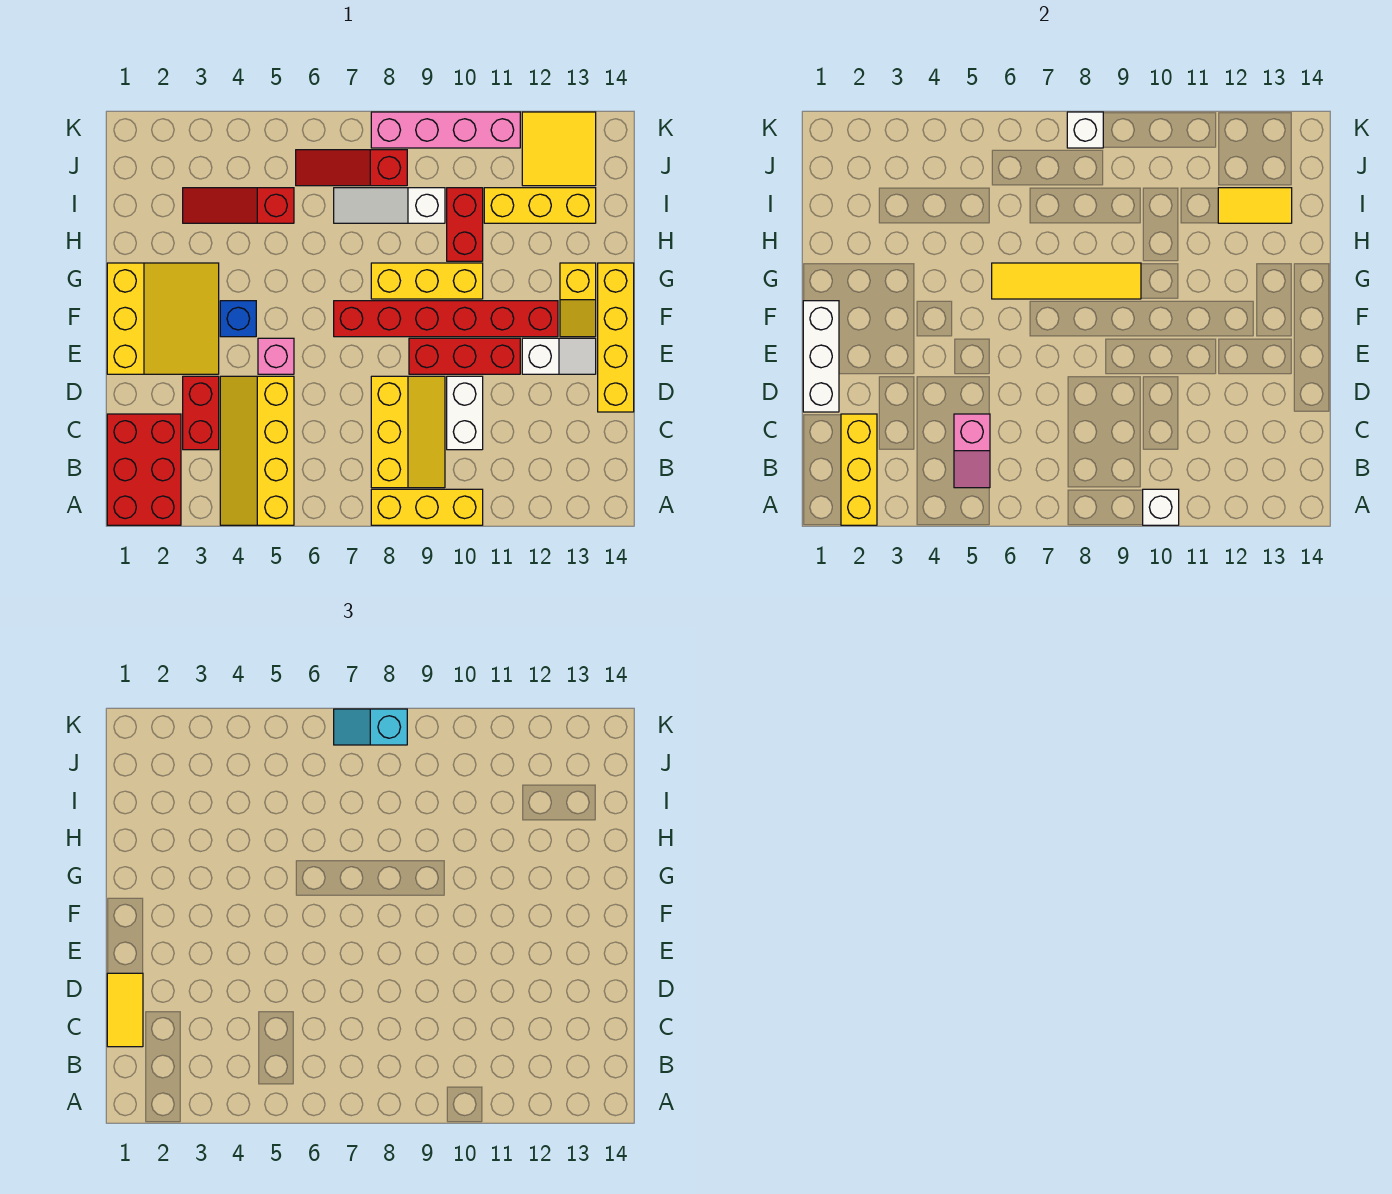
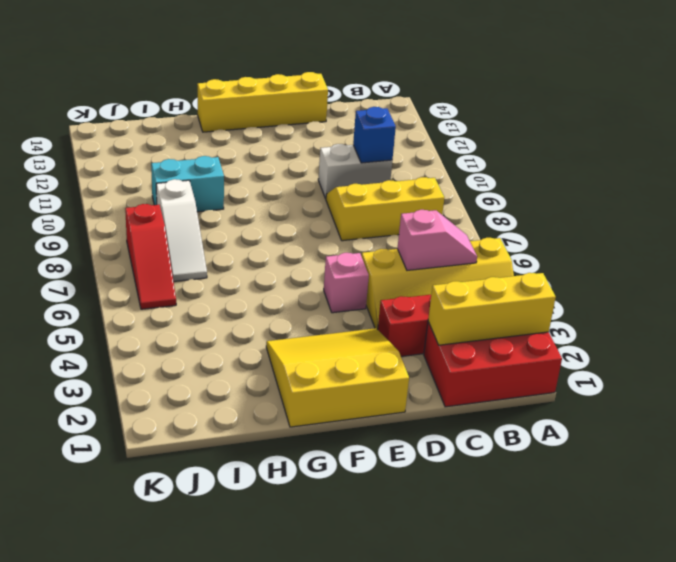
blue 1x1 brick [353,107,396,163] -> blue 1x1 brick moved to [220,301,256,337]
cyan 1x2 brick [151,156,224,212] -> red 1x2 brick [447,188,483,261]
none -> yellow 1x3 brick [371,489,483,525]
none -> red 1x3 brick [409,338,520,374]
none -> white 1x2 slope [522,338,596,374]
none -> red 1x6 brick [334,301,558,337]

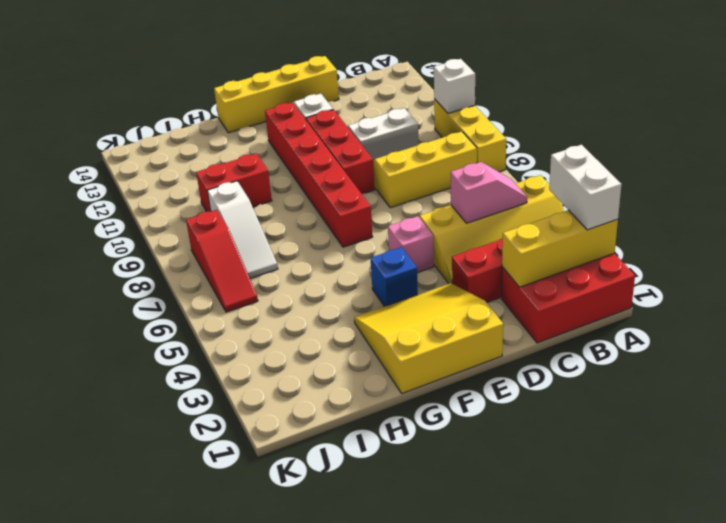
white 1x2 brick [549,145,621,230] -> none
none -> yellow 1x2 slope [560,263,596,337]
none -> yellow 1x3 brick [371,263,483,299]
none -> red 1x3 slope [183,188,294,223]
none -> yellow 1x3 brick [484,188,596,223]

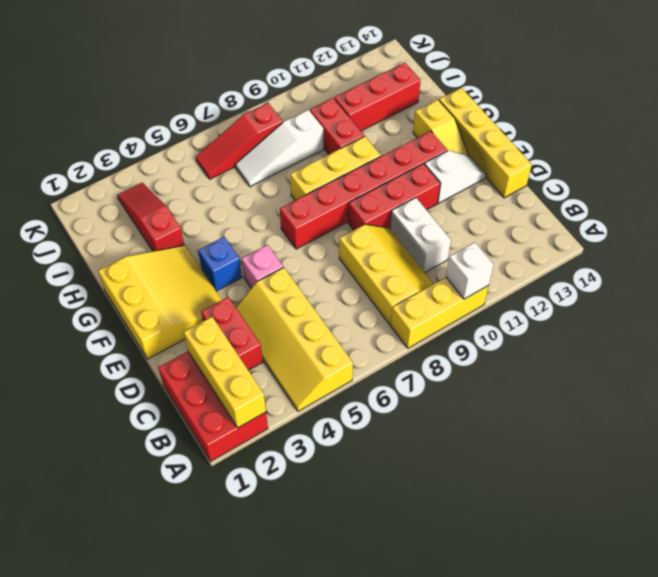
red 1x3 slope [117,183,184,251] -> red 1x3 slope turned to [183,188,294,223]
red 1x3 brick [334,63,421,131] -> yellow 1x3 brick [484,188,596,223]
none -> yellow 2x2 tile [522,112,596,186]
none -> pink 1x4 brick [371,112,520,148]
none -> pink 1x2 slope [954,414,990,488]
none -> white 1x3 brick [803,301,839,412]

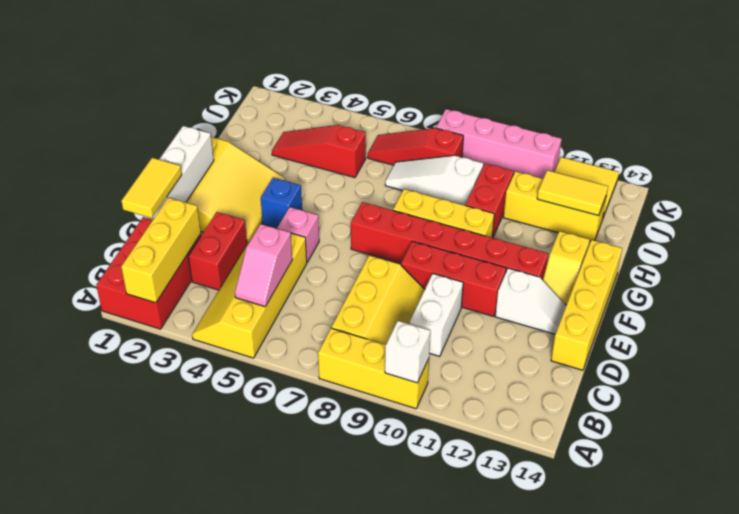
none -> yellow 1x4 tile [992,263,1141,299]
none -> white 1x1 brick [1067,112,1103,148]
none -> cyan 1x2 slope [334,709,407,745]

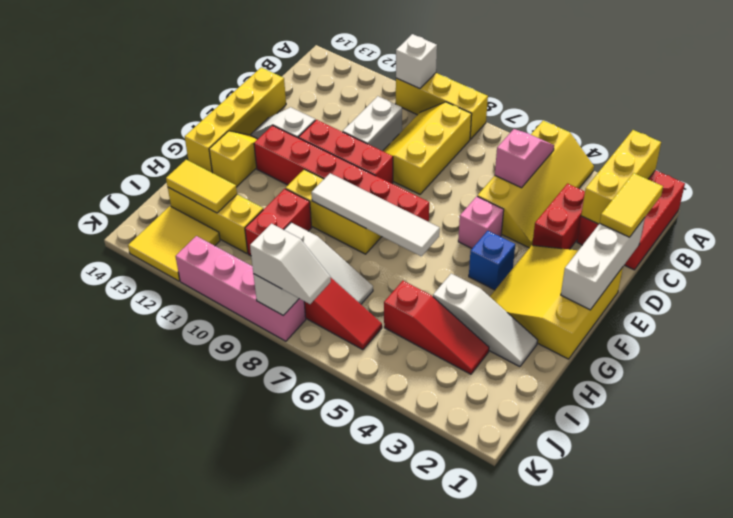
white 1x4 tile [311,173,440,256] -> yellow 1x4 tile [992,263,1141,299]
white 1x3 slope [433,274,538,367] -> none
white 1x2 slope [250,224,331,304] -> cyan 1x2 slope [334,709,407,745]

